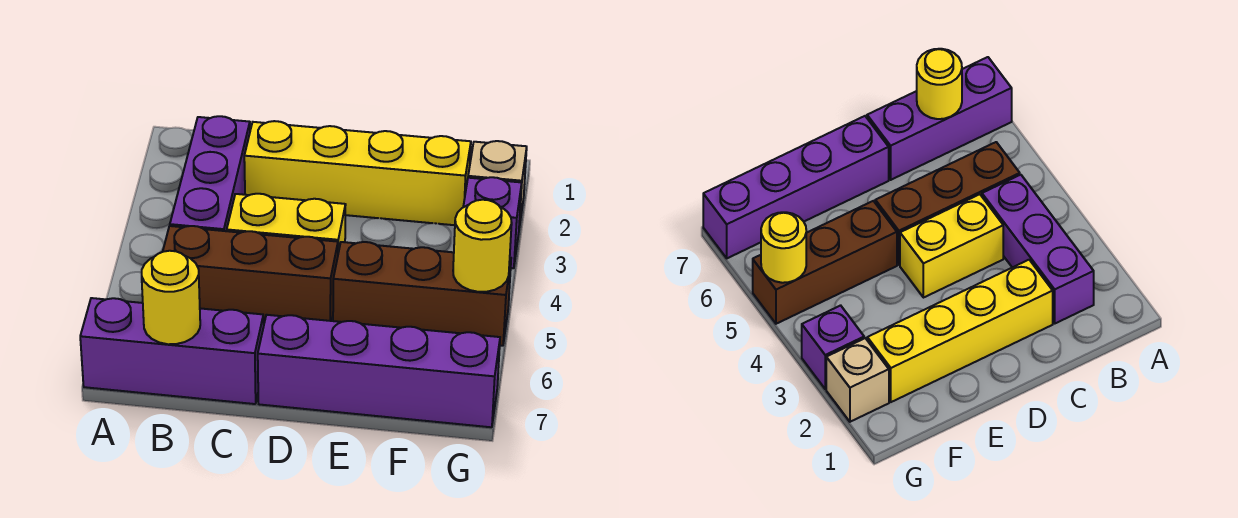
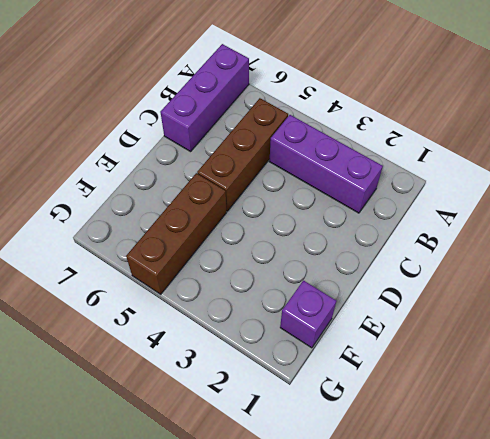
purple 1x1 brick [280,281,336,348] -> purple 1x1 brick moved to [463,177,522,268]
none -> yellow 1x4 brick [244,121,471,225]
none -> yellow 1x2 brick [227,194,346,253]

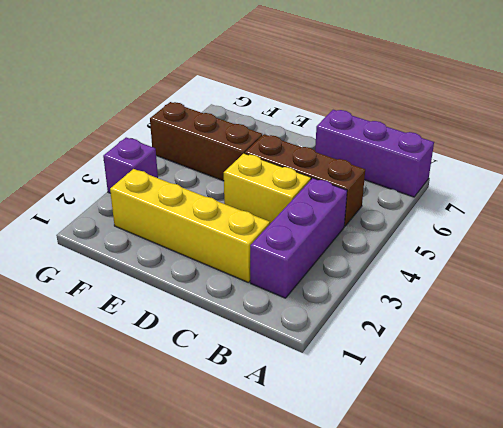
none -> purple 1x4 brick [258,315,500,427]
none -> tan 1x1 brick [468,141,527,227]

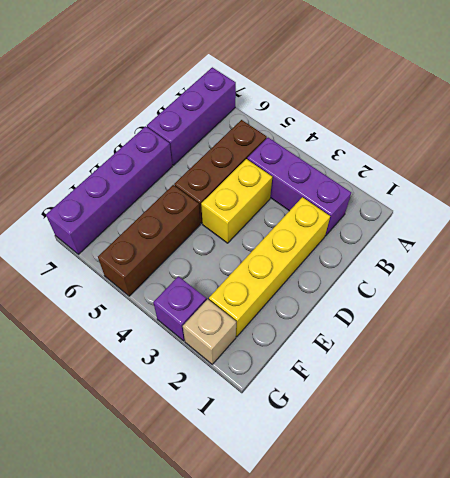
none -> yellow 1x1 round brick [142,251,200,344]
none -> yellow 1x1 round brick [453,200,512,292]

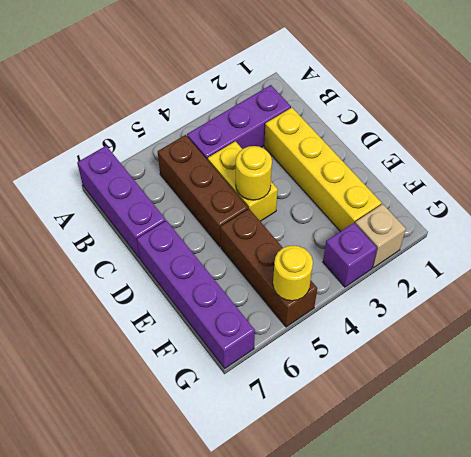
yellow 1x1 round brick [236,146,272,200] -> yellow 1x1 round brick moved to [142,251,200,344]

